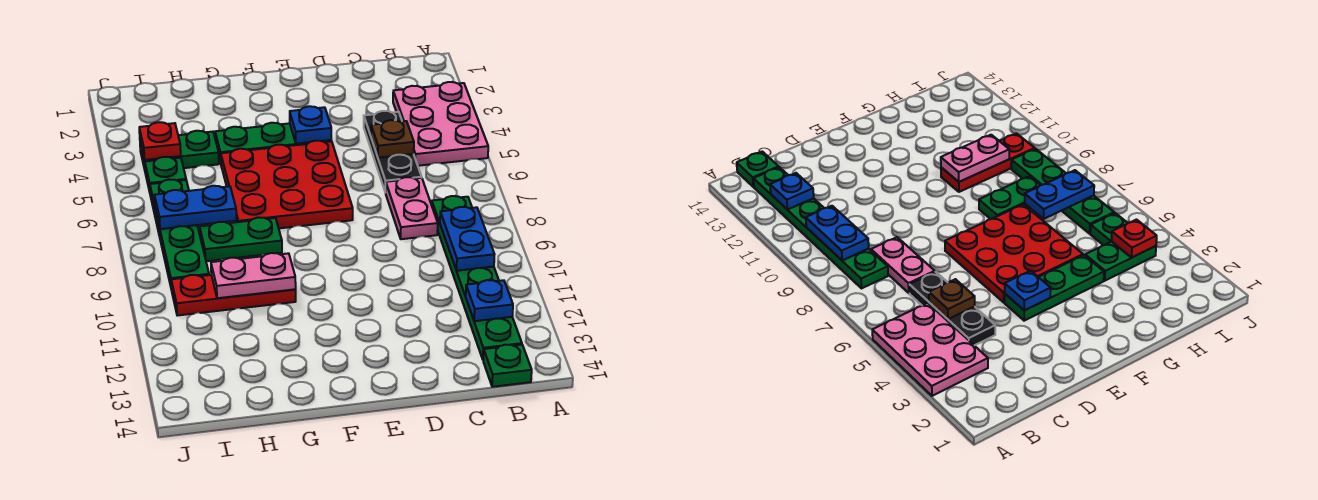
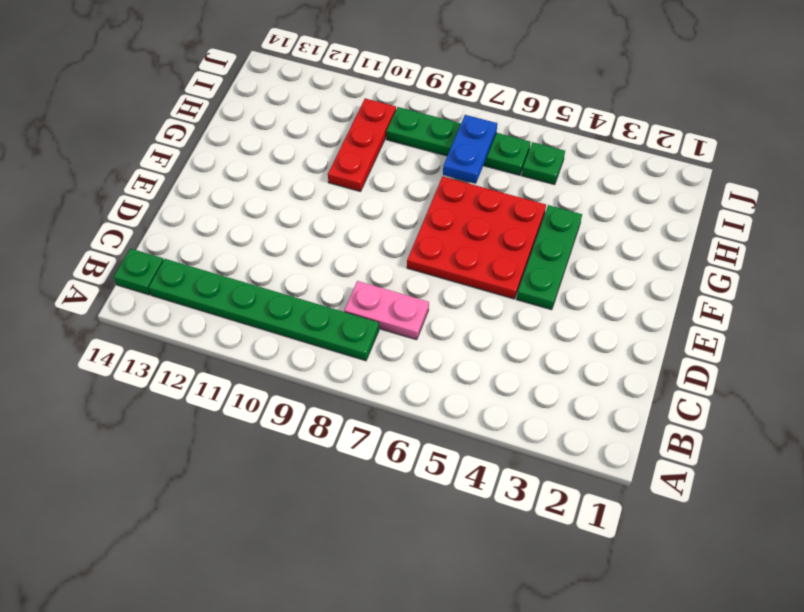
none -> pink 2x3 plate [393,82,488,166]
none -> black 1x3 plate [364,111,422,192]
none -> green 1x2 plate [200,217,282,261]

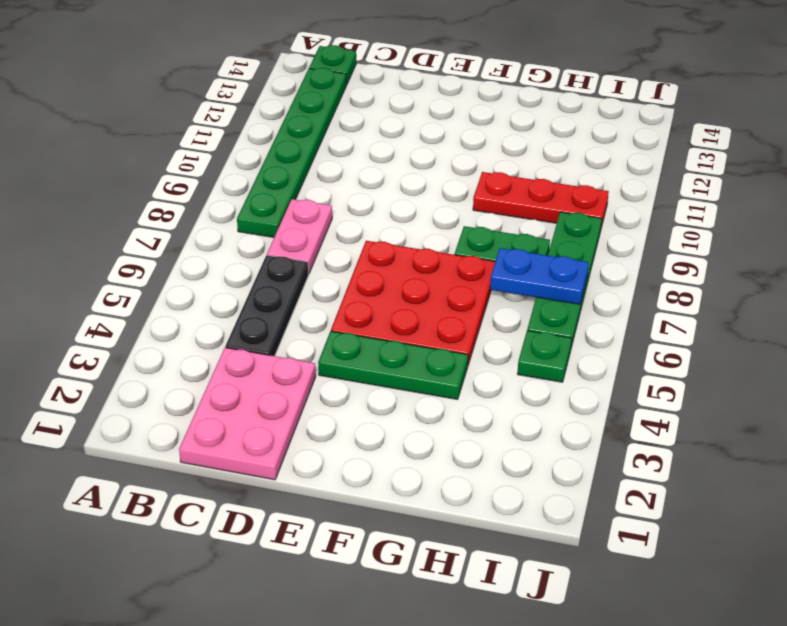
pink 2x3 plate [179,348,316,480] -> pink 2x3 plate moved to [393,82,488,166]
none -> green 1x2 plate [140,131,219,170]
none -> blue 1x2 plate [440,207,495,271]
none -> blue 1x1 plate [466,280,513,321]

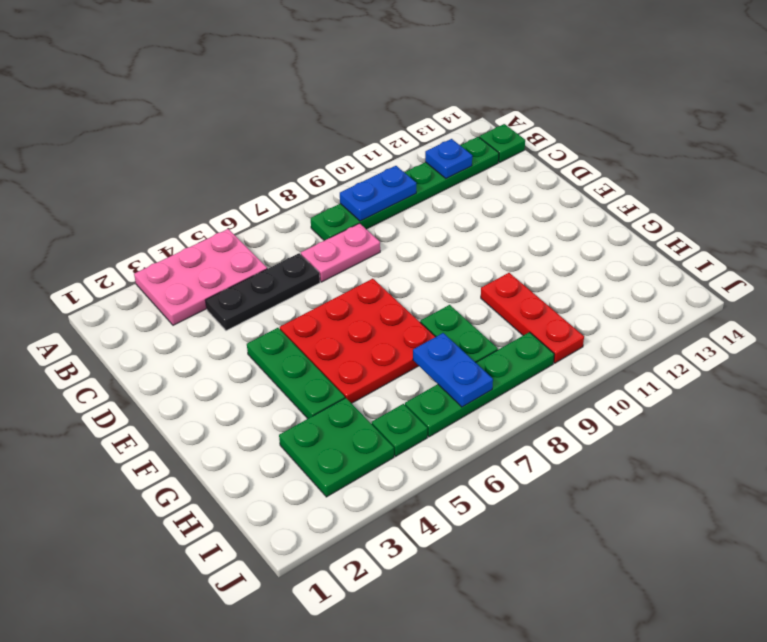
green 2x2 plate [279,398,394,497] -> green 1x2 plate [140,131,219,170]
none -> brown 1x1 plate [371,120,414,158]
none -> blue 1x1 plate [290,106,331,144]
none -> pink 1x2 plate [211,253,296,298]

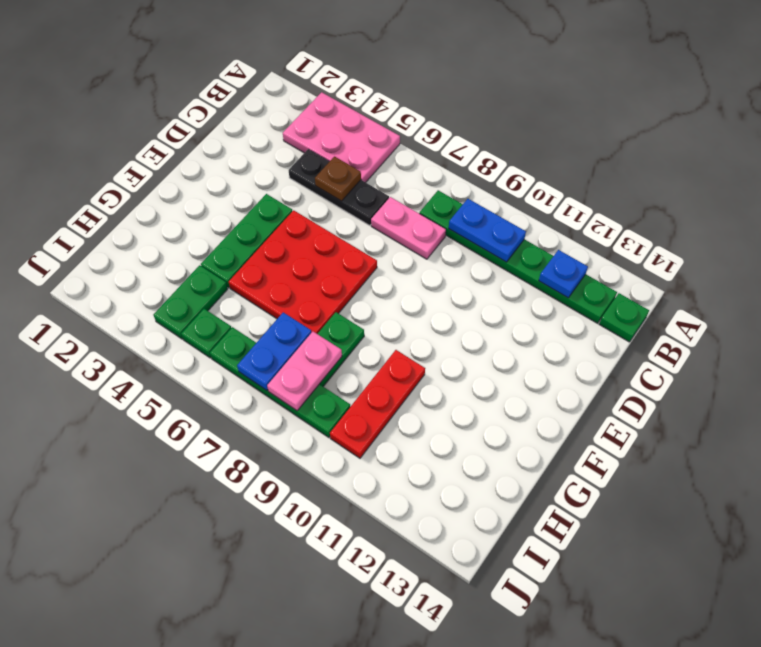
pink 1x2 plate [267,332,342,411] -> pink 1x2 plate moved to [211,253,296,298]
none -> blue 1x1 plate [290,106,331,144]
none -> red 1x1 plate [139,122,181,160]

